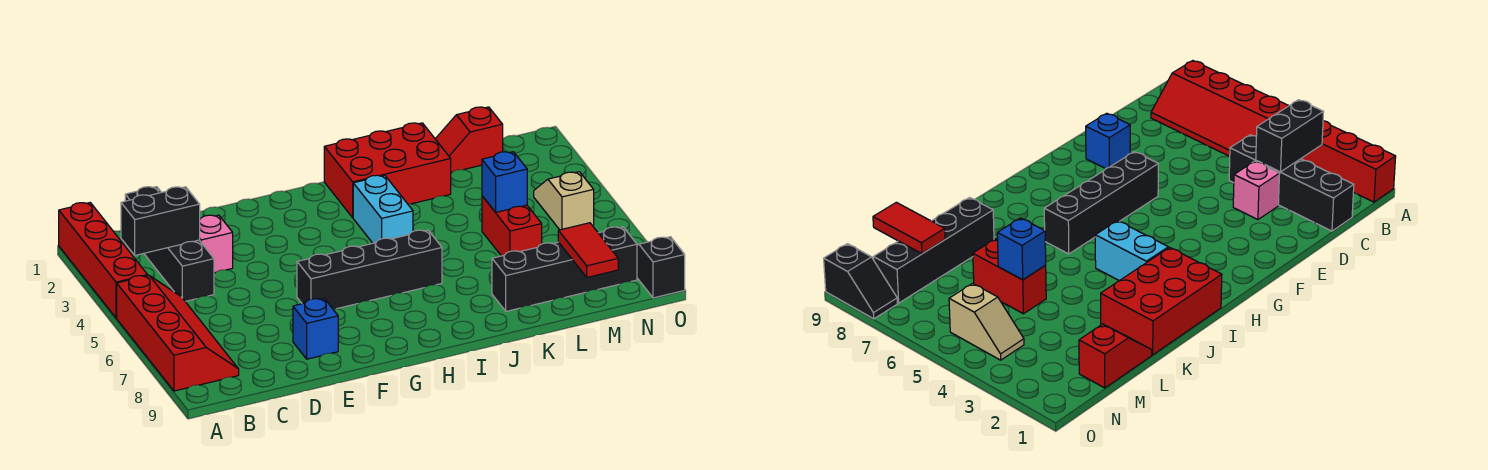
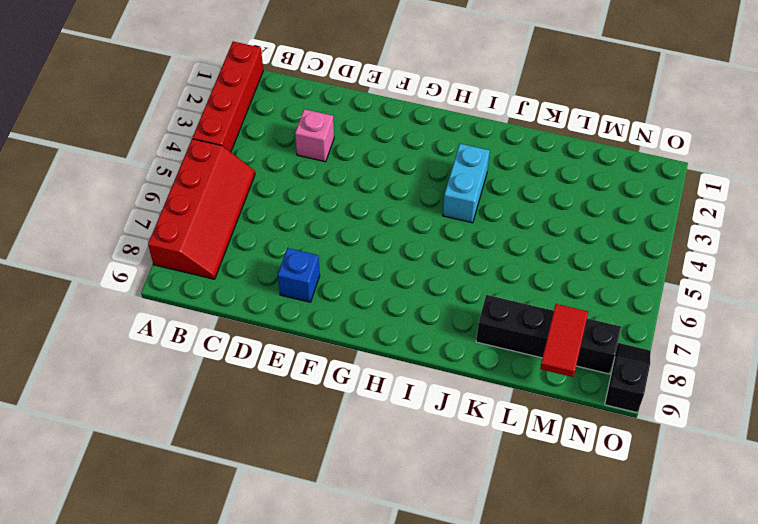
none -> black 1x4 brick [125,187,214,301]
none -> black 1x4 brick [297,230,442,309]
none -> red 2x3 brick [324,123,451,218]

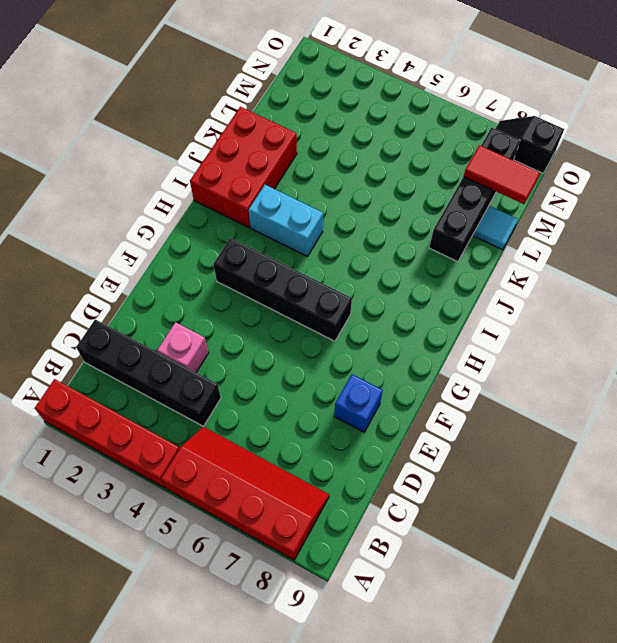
black 1x4 brick [213,238,352,341] -> black 1x4 brick turned to [297,230,442,309]
cyan 1x1 tile [474,206,518,250] -> none
none -> red 1x2 slope [436,107,503,172]
none -> red 1x2 brick [482,196,542,256]
none -> tan 1x2 slope [534,172,594,230]

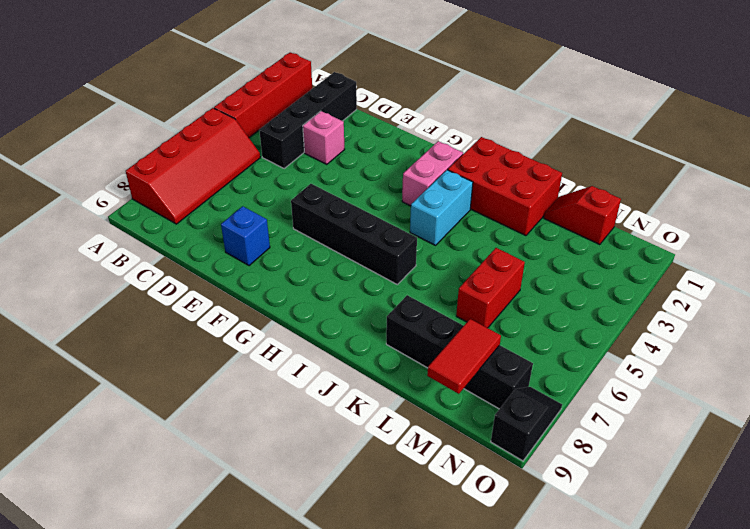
pink 1x2 brick [402,141,463,206] -> none
none -> tan 1x2 slope [534,172,594,230]
none -> black 1x2 brick [121,187,200,255]
none -> blue 1x1 brick [482,152,527,212]

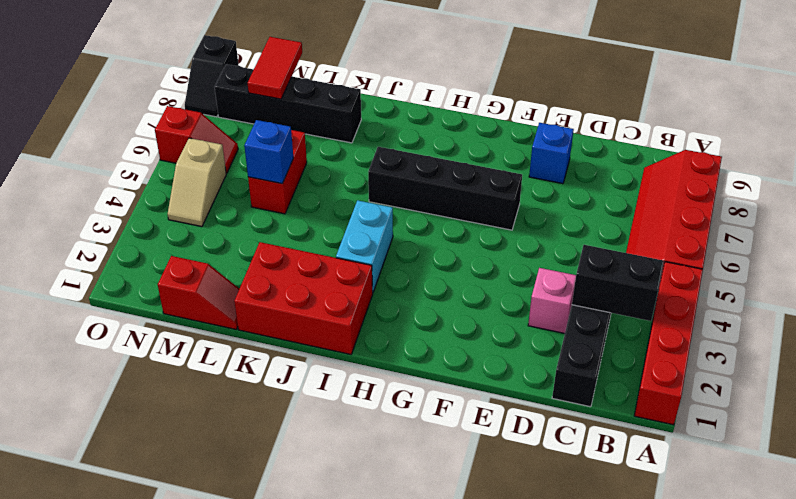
red 1x2 slope [155,106,238,173] -> none

